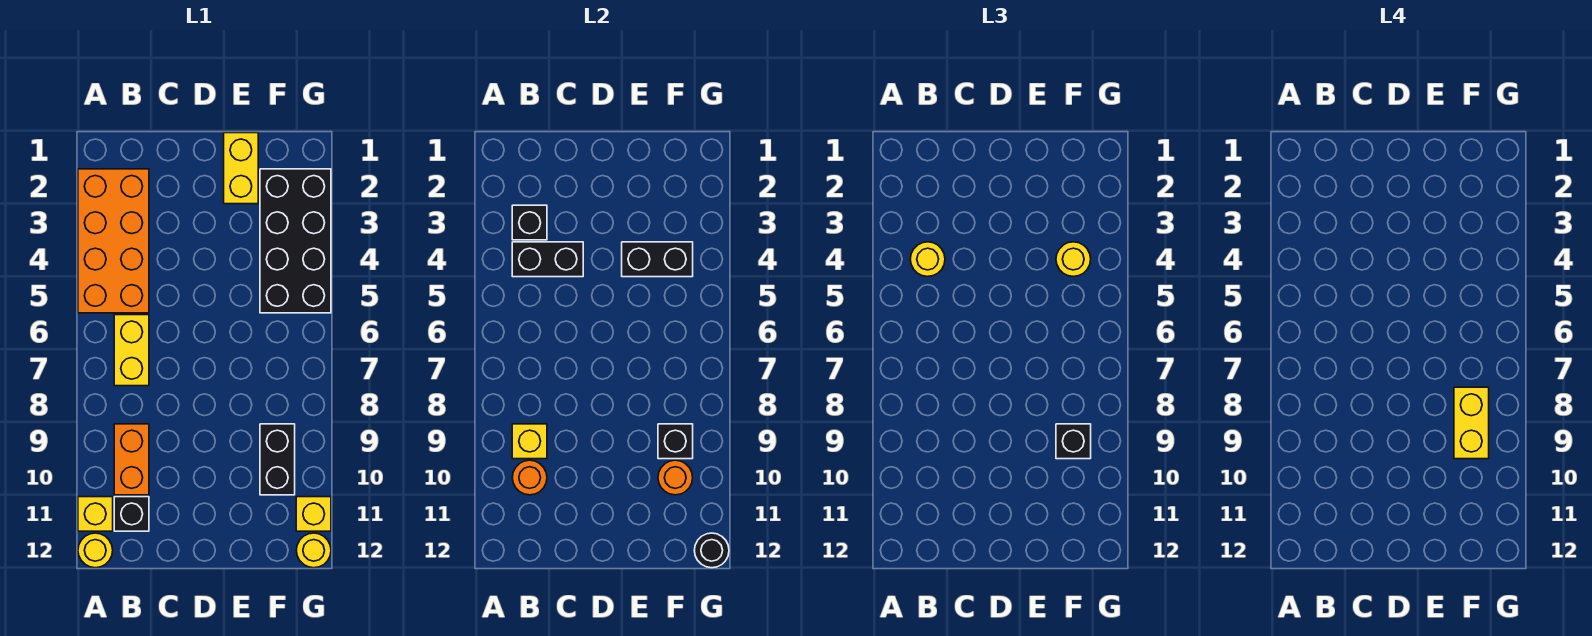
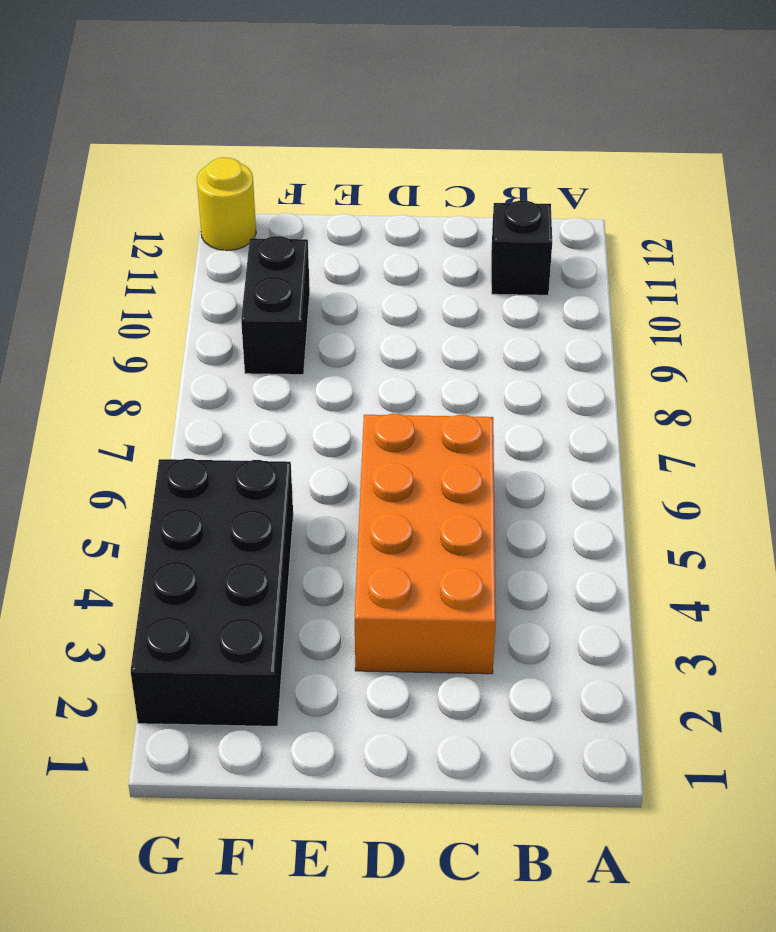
orange 2x4 brick [355,414,496,674] -> orange 2x4 brick moved to [78,169,149,313]
none -> yellow 1x1 brick [78,497,113,531]
none -> yellow 1x1 round brick [78,533,113,568]
none -> yellow 1x2 brick [114,315,149,386]

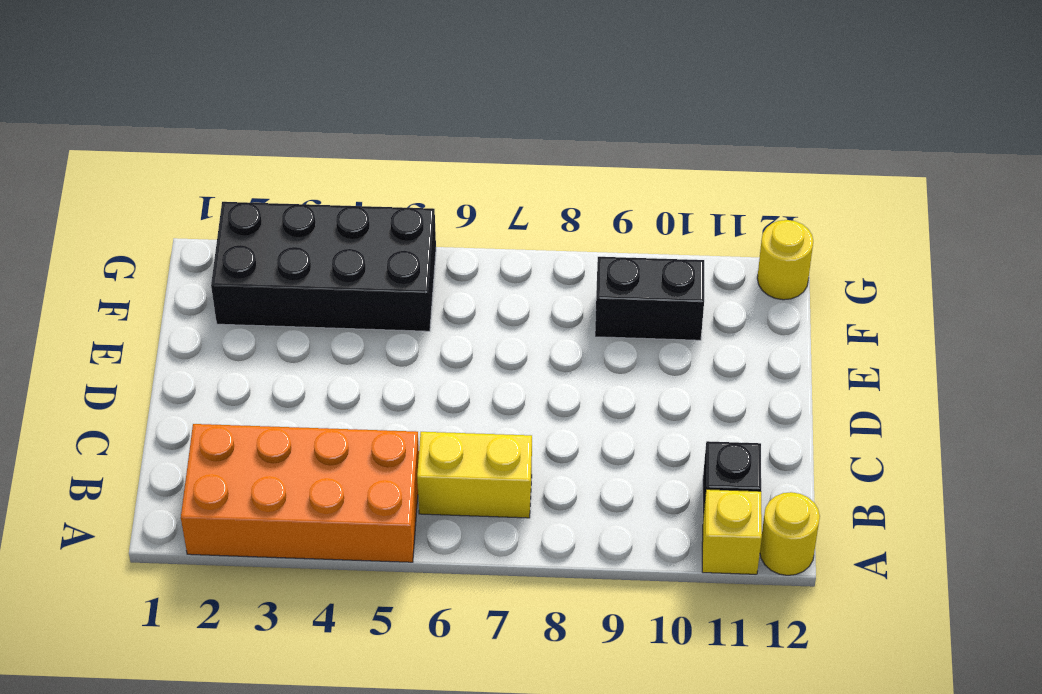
none -> orange 1x2 brick [114,424,149,495]
none -> yellow 1x2 brick [224,133,258,204]
none -> yellow 1x1 brick [296,497,331,531]

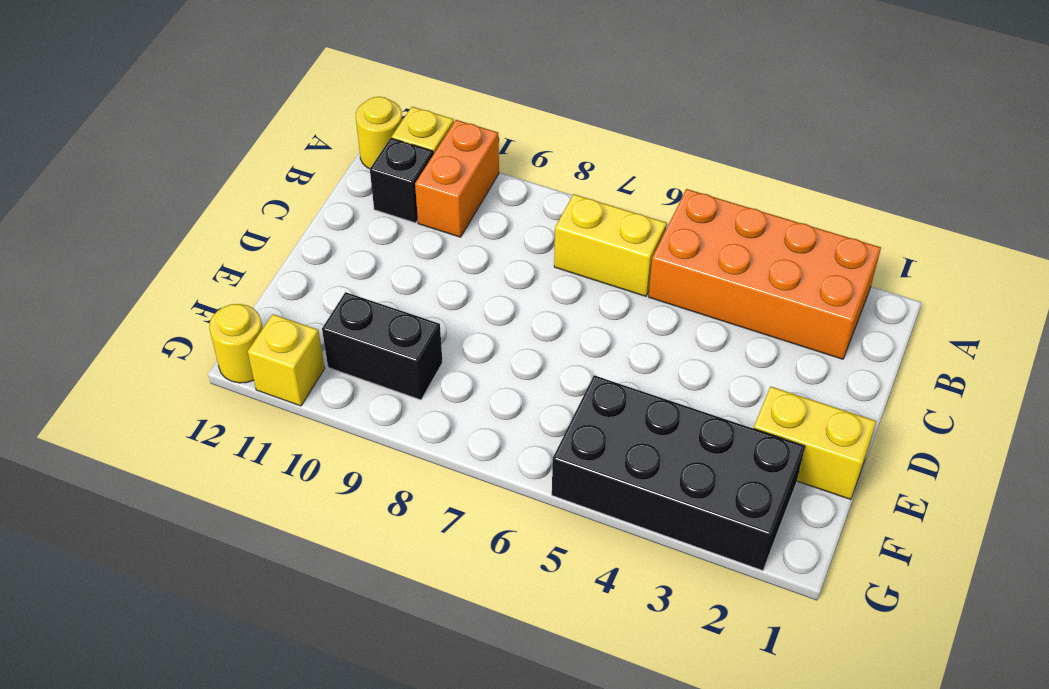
orange 1x2 brick [415,120,499,237] -> orange 1x2 brick turned to [114,424,149,495]
none -> black 1x1 brick [512,205,547,240]
none -> black 1x2 brick [512,242,583,277]
none -> yellow 1x1 brick [512,424,547,459]

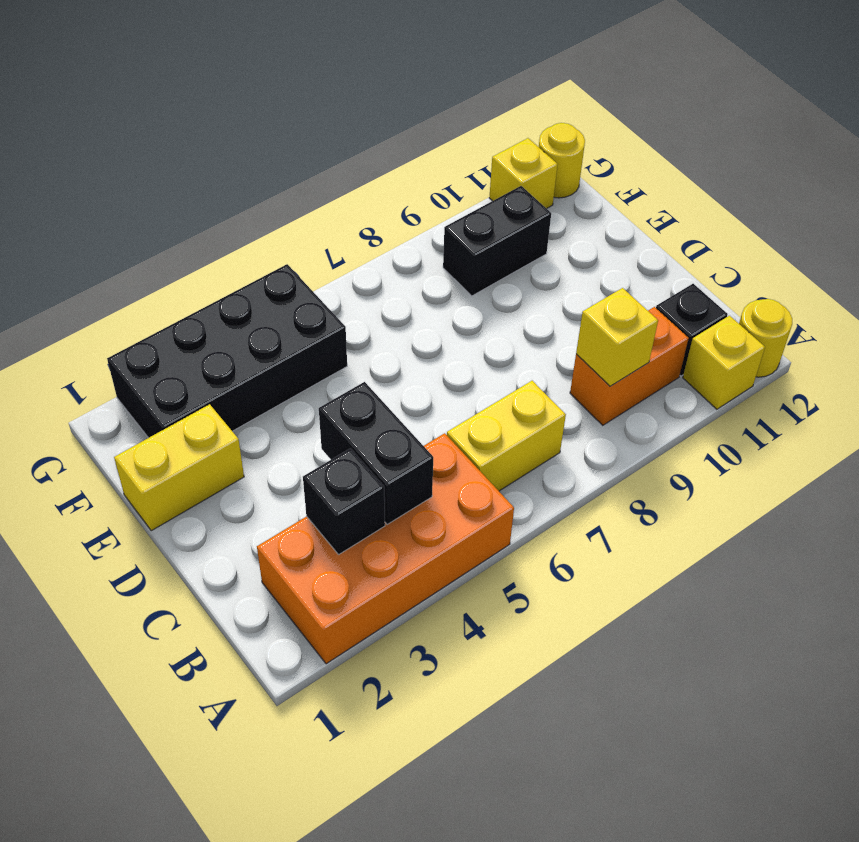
none -> orange 1x1 round brick [512,460,547,495]
none -> black 1x2 brick [622,242,693,277]
none -> black 1x1 brick [658,424,693,459]

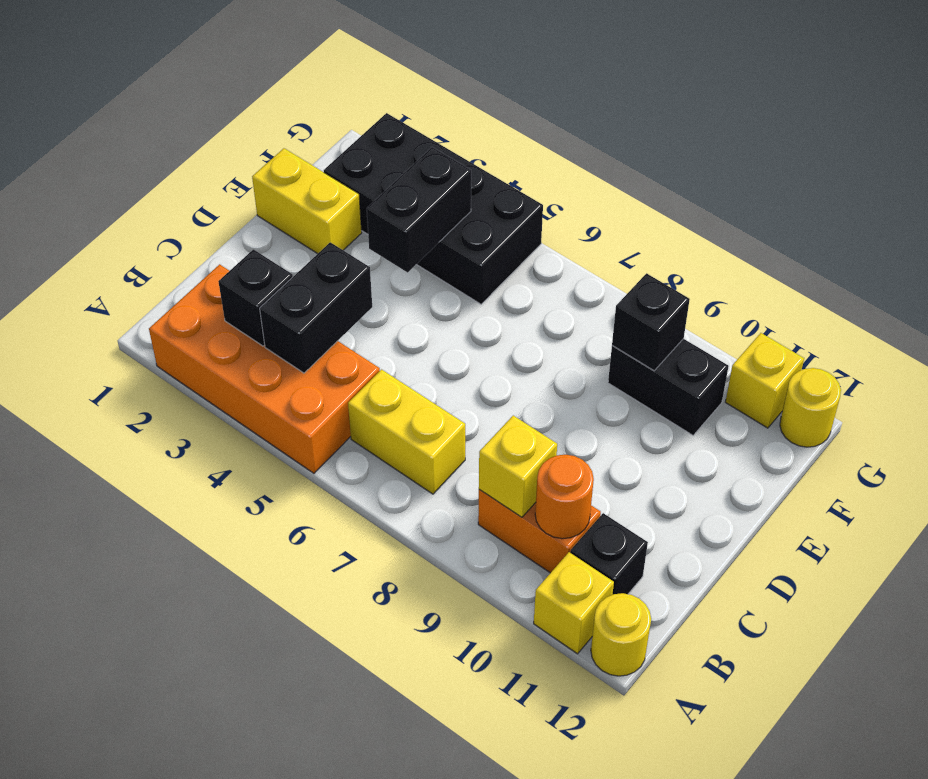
none -> orange 1x1 round brick [658,460,693,495]
none -> black 1x1 round brick [694,533,729,568]
none -> yellow 1x1 round brick [910,242,945,277]

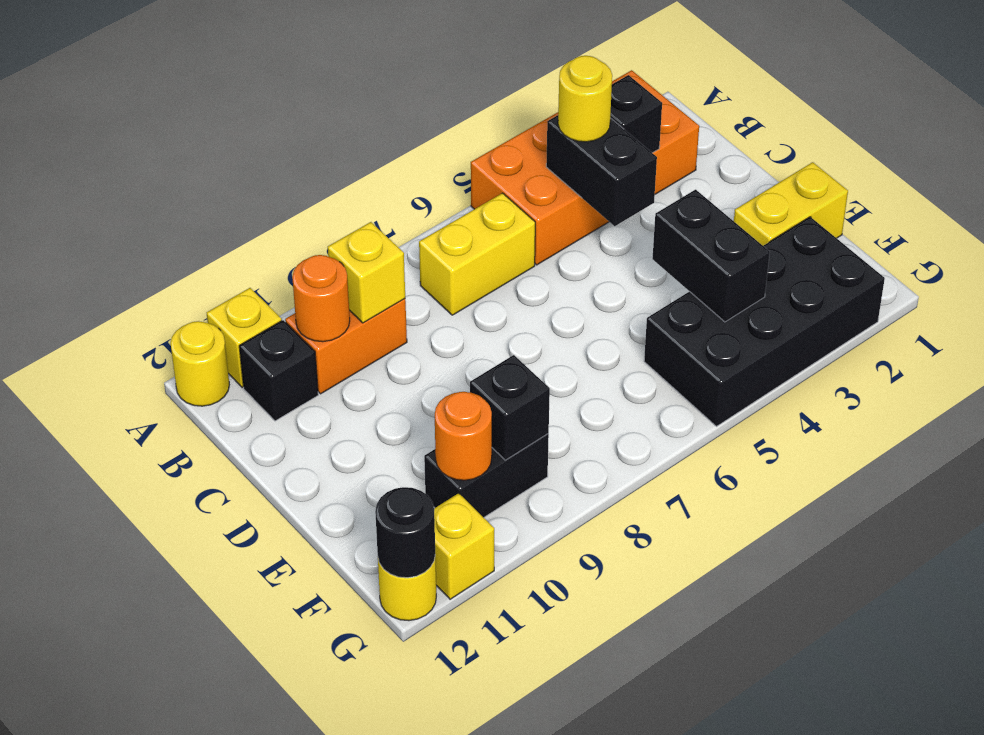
none -> yellow 1x1 round brick [1056,242,1091,277]
none -> black 1x1 brick [1056,424,1091,459]
none -> yellow 1x2 brick [1454,387,1489,459]

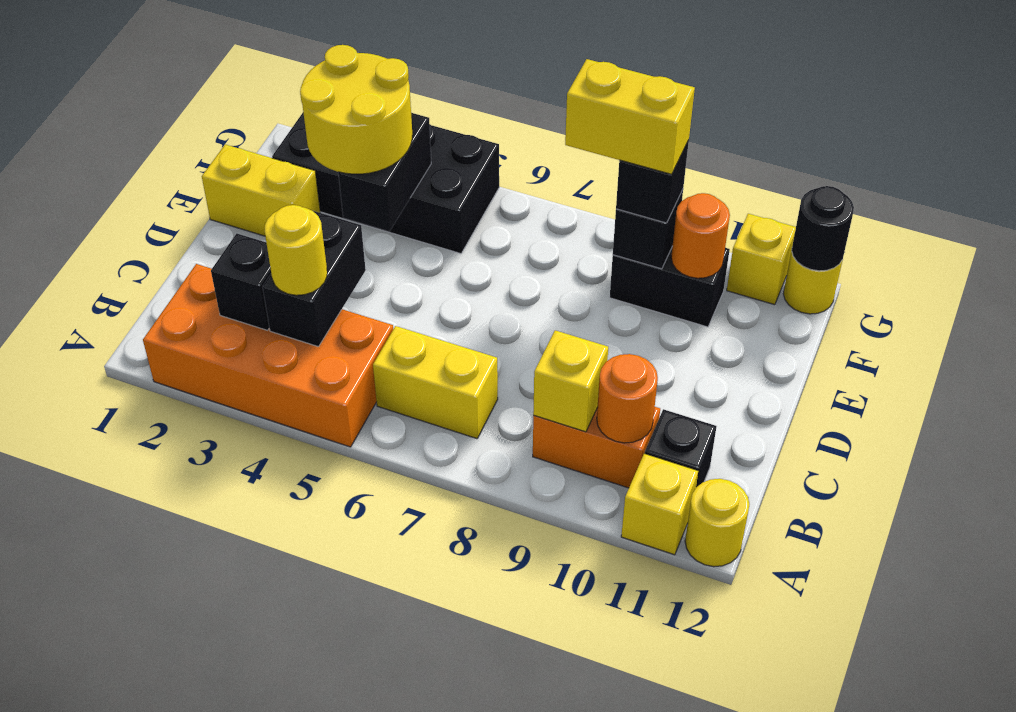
yellow 2x2 round brick [300,45,412,174] -> yellow 1x1 round brick [1056,242,1091,277]

